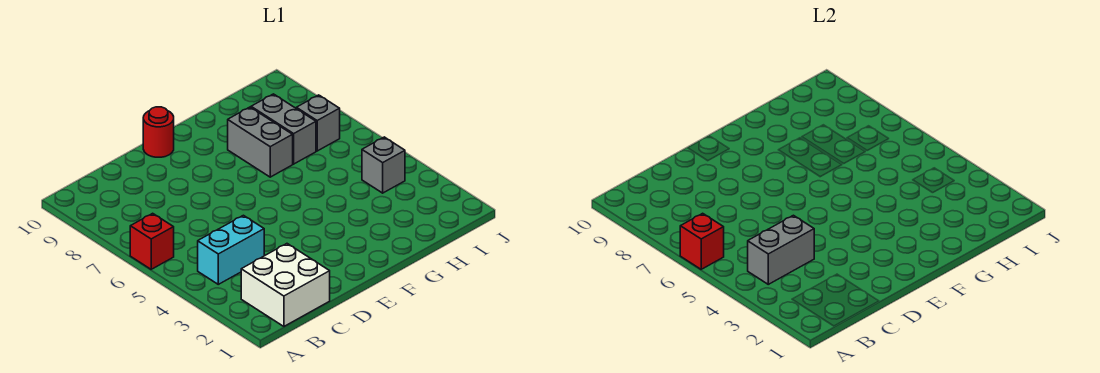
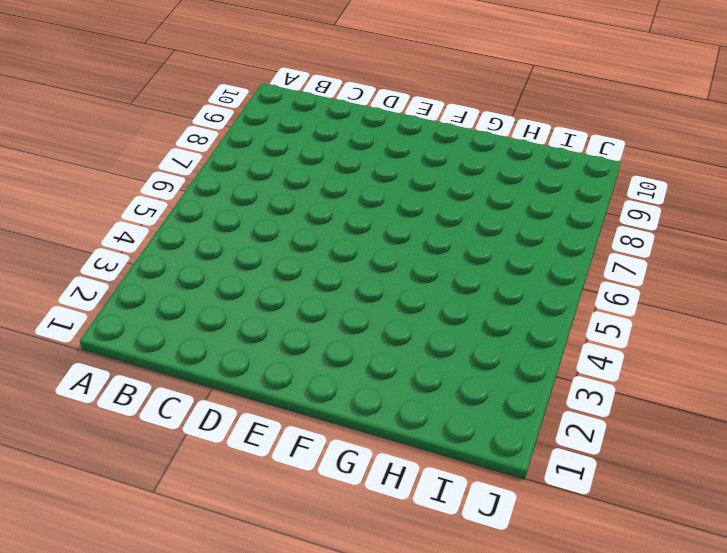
none -> red 1x1 brick [130,213,174,269]
none -> white 2x2 brick [241,244,330,326]

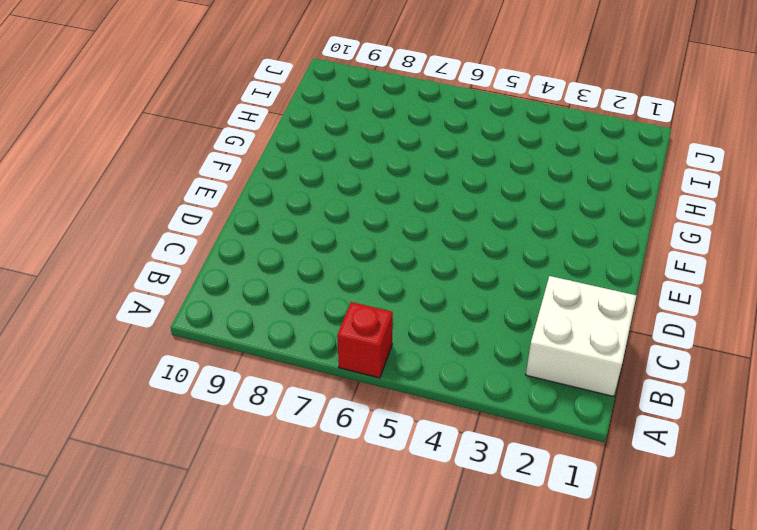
none -> cyan 1x2 brick [198,215,264,284]
none -> red 1x1 round brick [143,107,174,157]

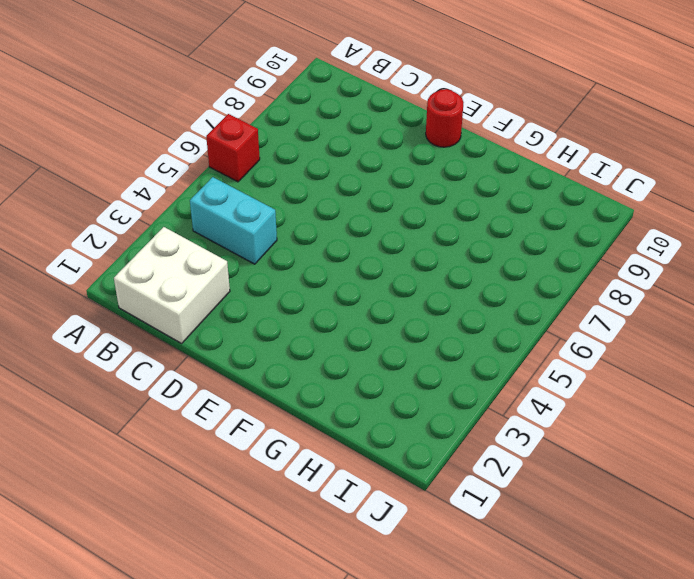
none -> grey 1x2 brick [228,107,293,177]
none -> grey 1x2 brick [251,94,316,164]

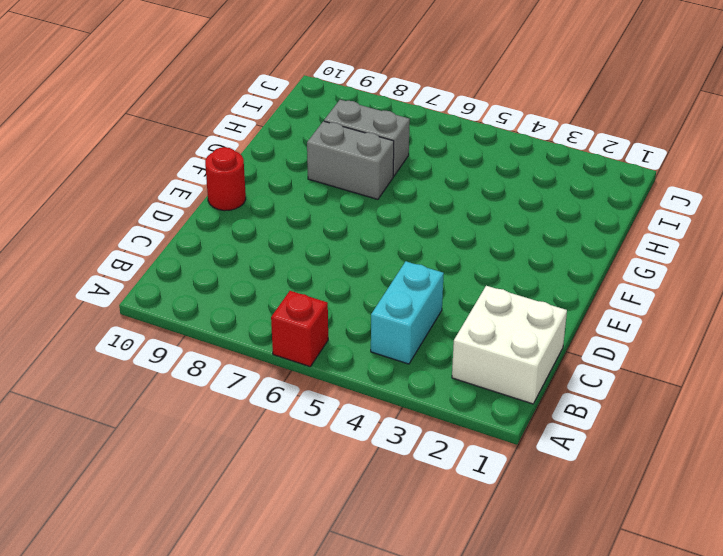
none -> grey 1x1 brick [362,137,405,193]
none -> grey 1x1 brick [296,95,340,151]

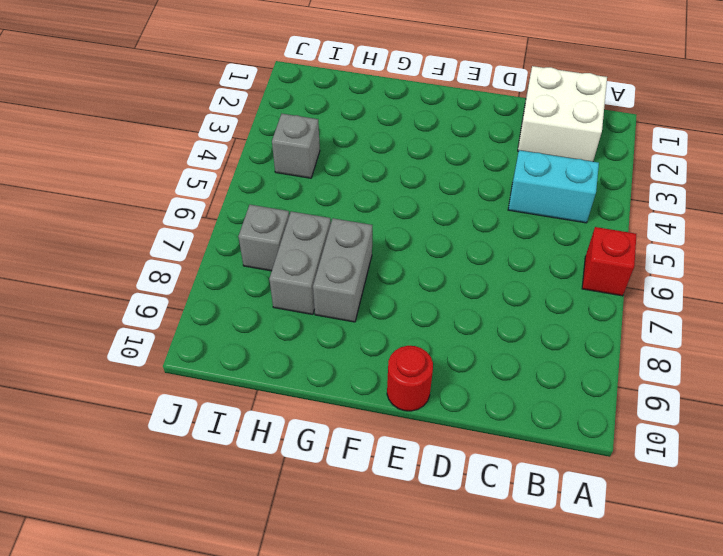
none -> red 1x1 brick [680,213,724,269]
none -> grey 1x2 brick [748,215,814,284]

